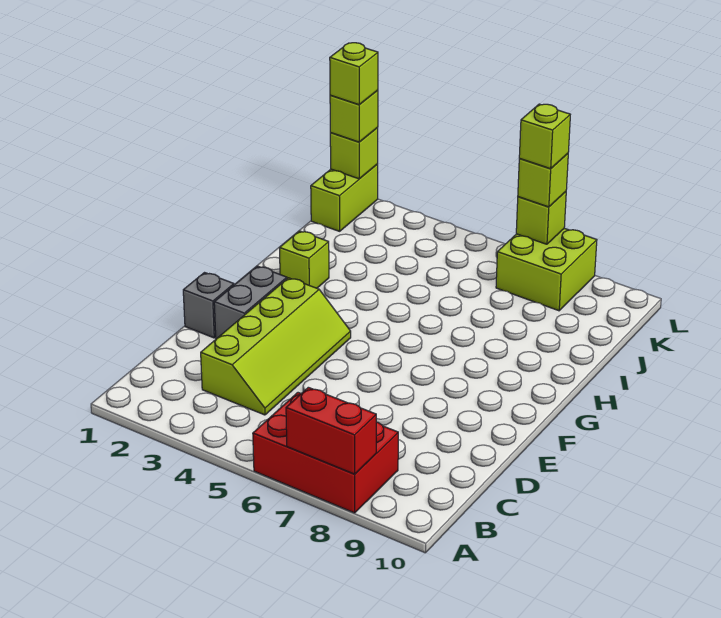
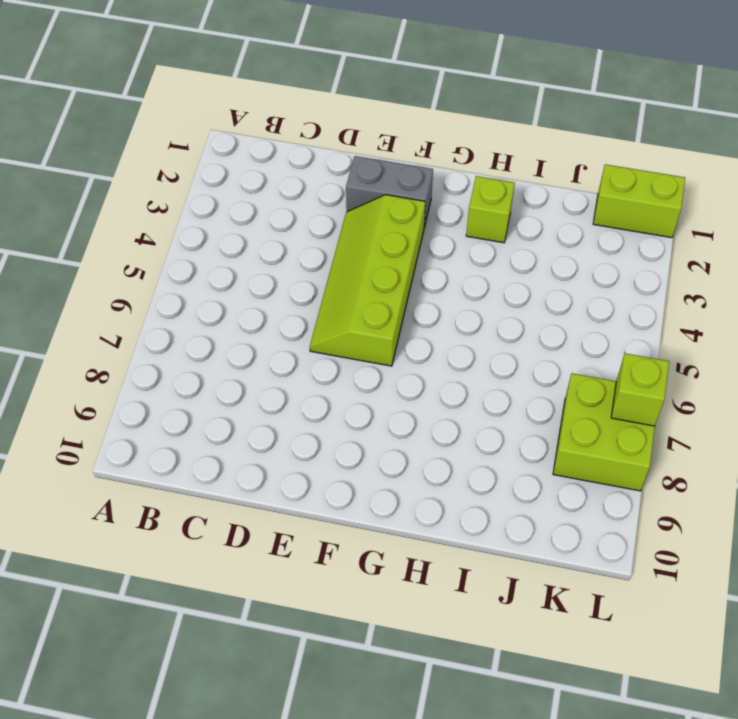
lime 2x4 slope [310,195,425,366] -> lime 2x4 slope turned to [201,278,351,415]
none -> red 2x3 brick [253,393,398,513]
none -> grey 1x1 brick [183,273,234,338]
none -> red 1x2 brick [286,387,376,474]

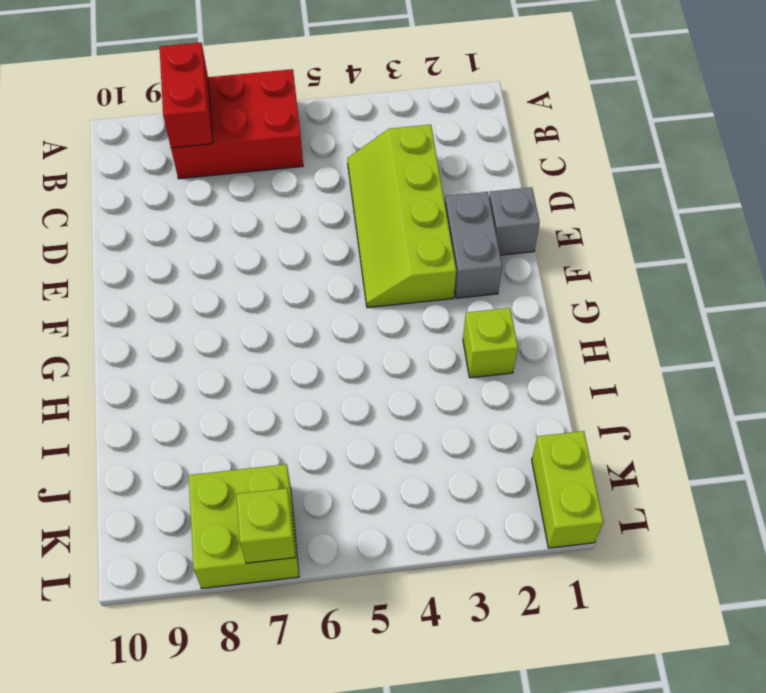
red 1x2 brick [160,43,213,148] -> red 1x2 brick turned to [286,387,376,474]
none -> lime 1x1 brick [330,128,378,179]
none -> lime 1x1 brick [330,90,378,142]
none -> lime 1x1 brick [518,154,568,207]

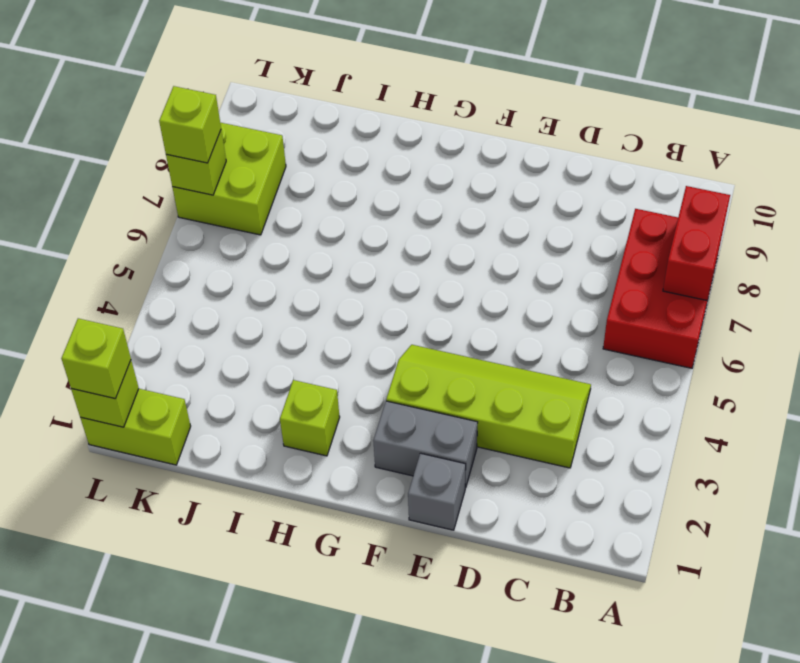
none -> lime 1x1 brick [330,43,378,105]
none -> lime 1x1 brick [519,104,570,169]

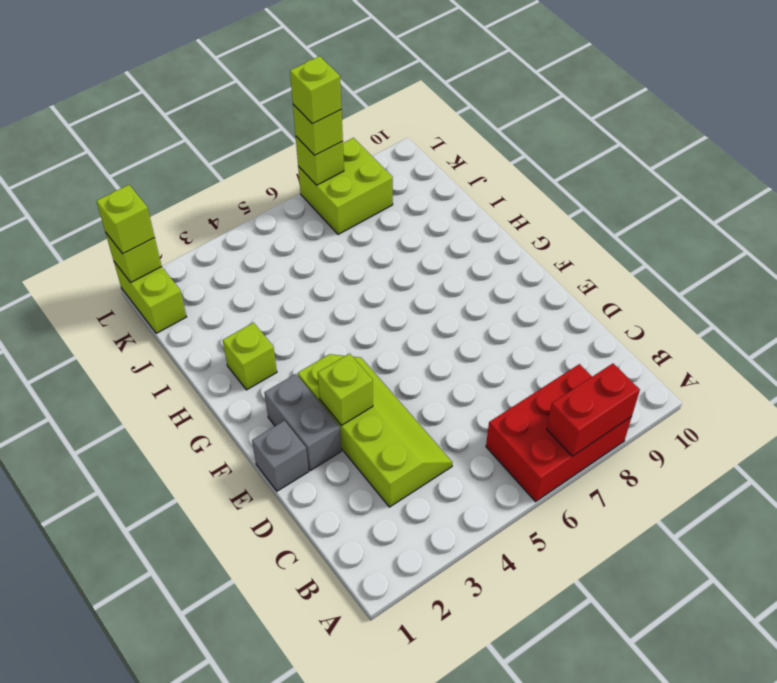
lime 1x1 brick [318,354,373,425] -> lime 1x1 brick moved to [330,43,378,105]

